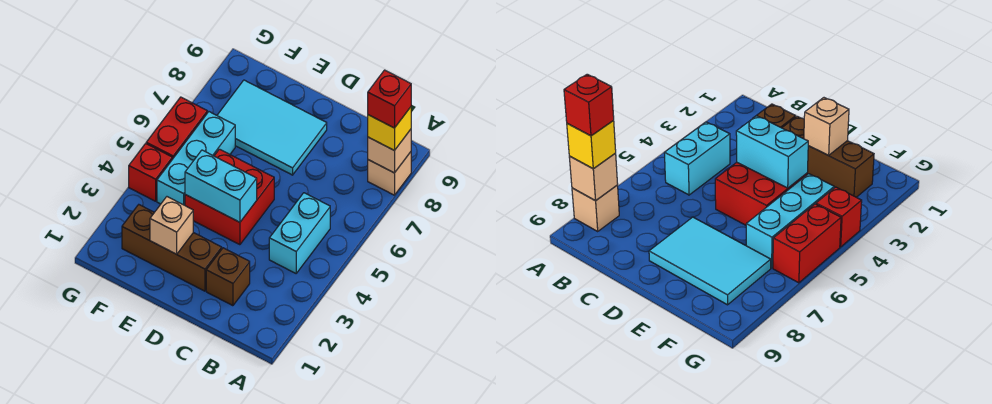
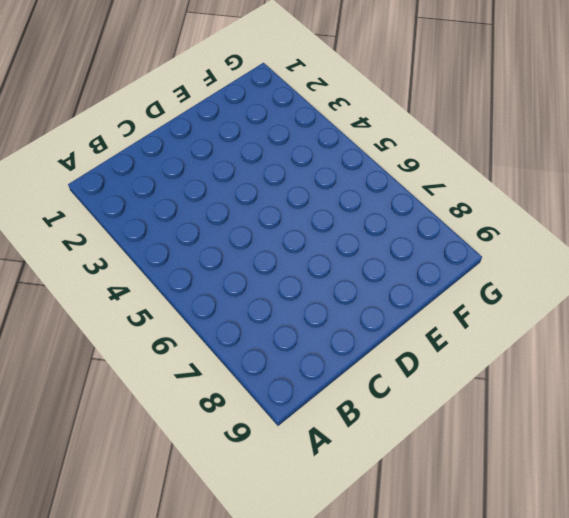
none -> tan 1x1 brick [368,152,411,195]
none -> cyan 1x2 brick [269,193,330,273]
none -> brown 1x1 brick [206,248,250,306]

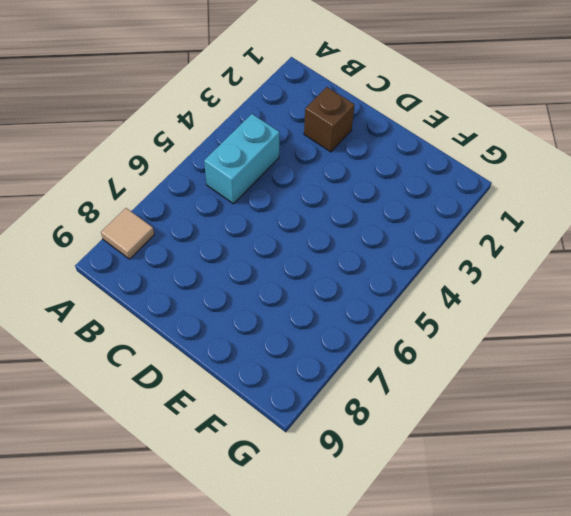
tan 1x1 tile [101,208,154,259] -> tan 1x1 brick [368,152,411,195]
none -> brown 1x3 brick [122,205,222,291]
none -> red 2x2 brick [185,149,274,245]
none -> cyan 2x3 tile [217,80,327,175]

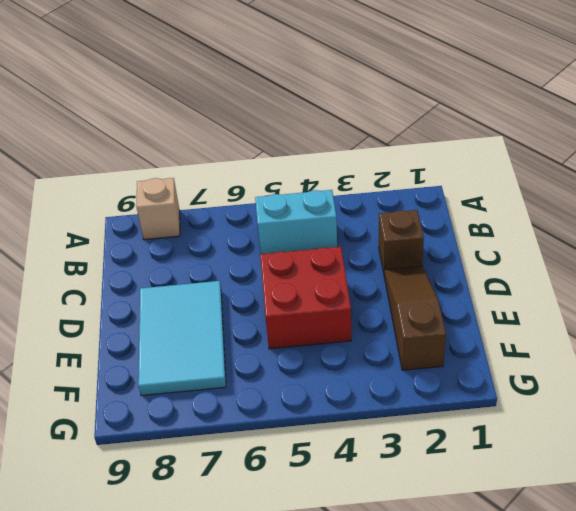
brown 1x3 slope [384,266,446,370] -> brown 1x3 brick [122,205,222,291]
none -> cyan 1x3 brick [157,112,235,205]
none -> red 1x1 brick [129,144,172,201]
none -> red 1x2 brick [146,97,207,159]

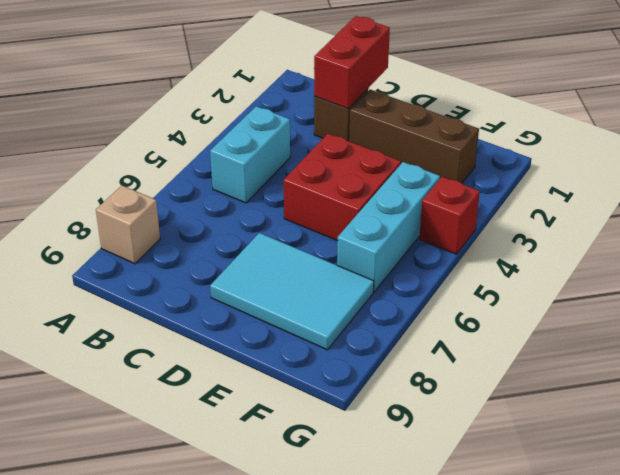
red 1x2 brick [314,16,390,109] -> red 1x2 brick moved to [146,97,207,159]
none -> tan 1x1 brick [368,129,411,173]
none -> cyan 1x2 brick [185,150,257,222]
none -> tan 1x1 brick [150,197,193,254]

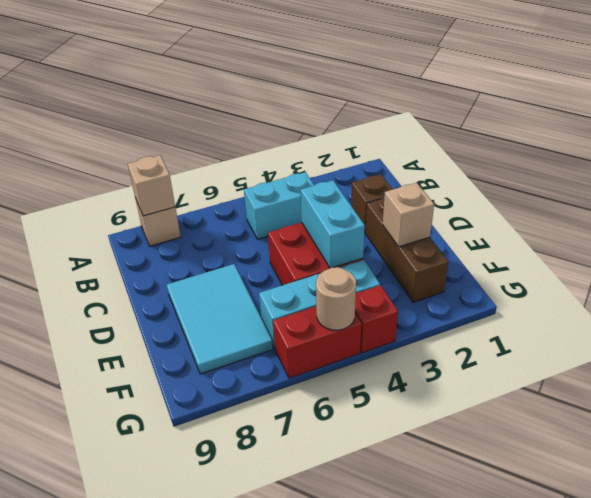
tan 1x1 round brick [316,267,356,330] -> none
none -> yellow 1x1 brick [368,107,411,151]
none -> red 1x1 brick [368,70,411,128]

